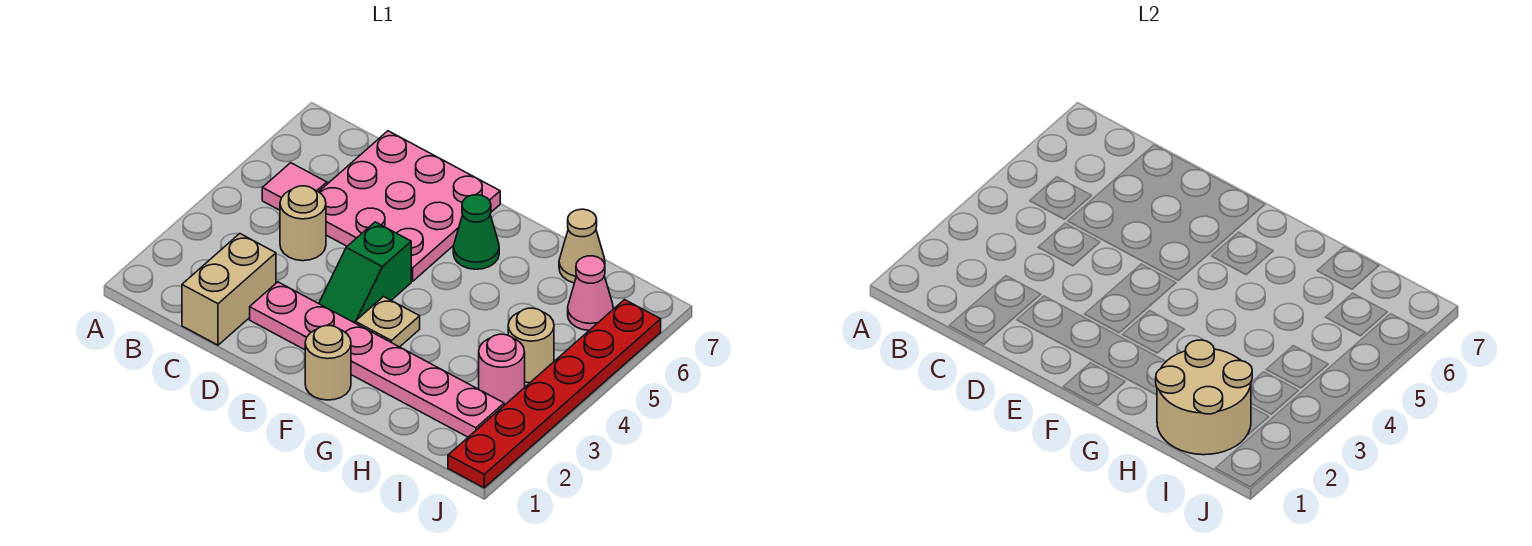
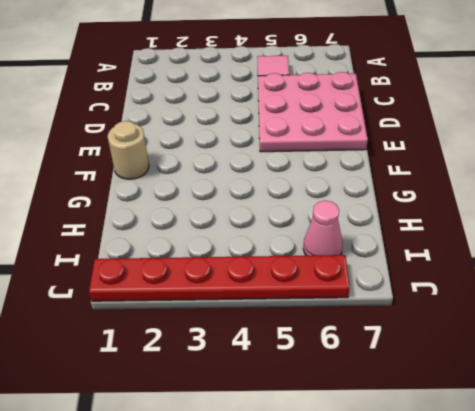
none -> tan 1x2 brick [182,234,276,345]
none -> tan 1x1 round brick [280,186,326,261]
none -> pink 1x6 plate [250,282,504,437]

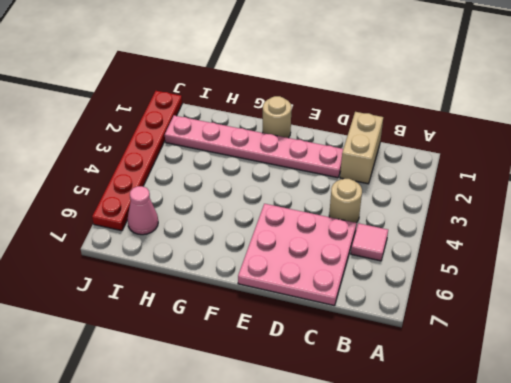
none -> green 1x2 slope [319,222,411,323]
none -> tan 1x1 plate [355,297,420,347]
none -> green 1x1 cone [453,195,499,269]

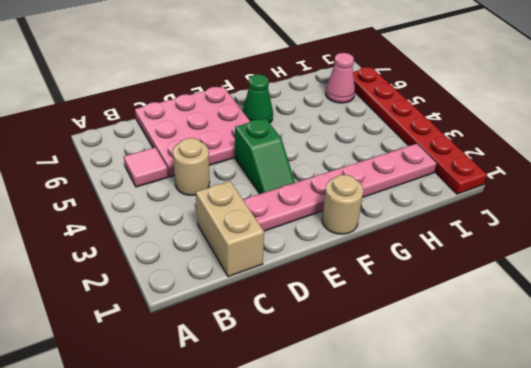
none -> tan 1x1 plate [355,297,420,347]
none -> tan 1x1 cone [559,209,605,283]
none -> pink 1x1 round brick [479,334,525,405]

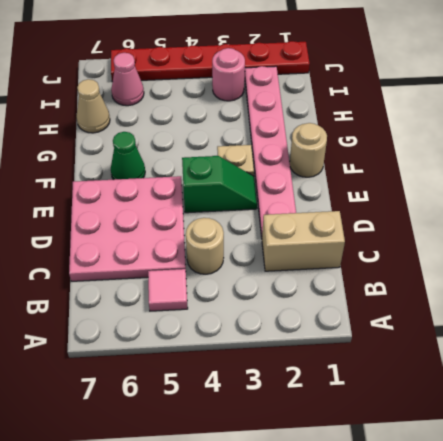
none -> tan 1x1 round brick [508,308,554,383]
none -> tan 2x2 round brick [1156,340,1252,455]

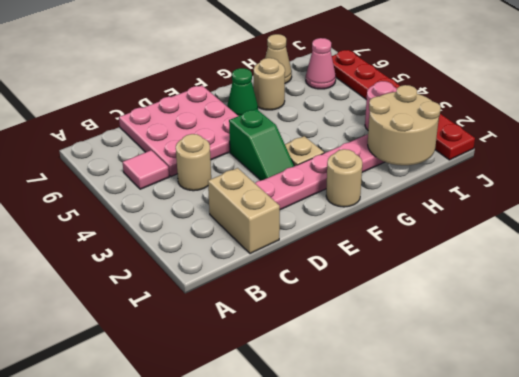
tan 1x1 round brick [254,58,285,110] -> tan 1x1 round brick moved to [508,308,554,383]

